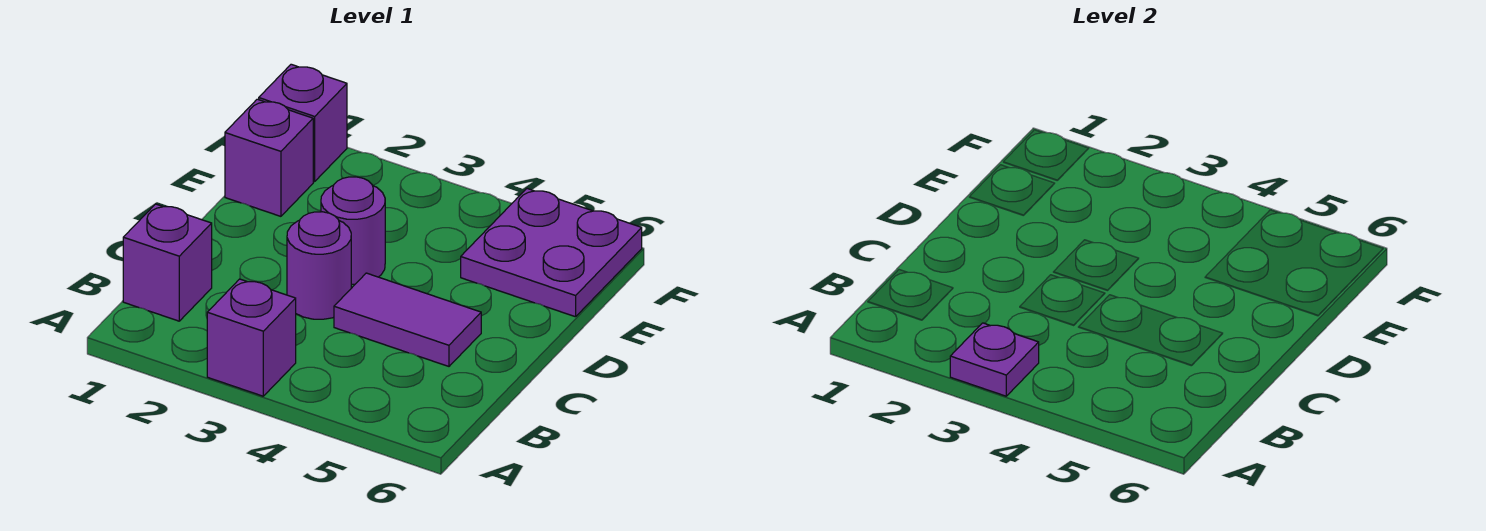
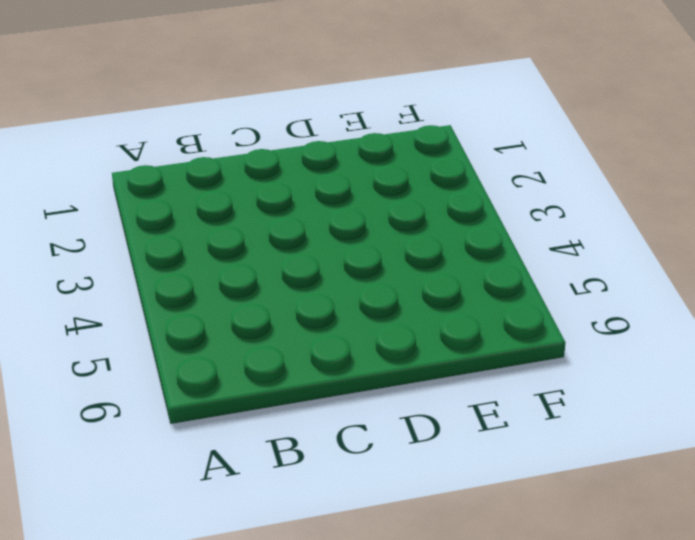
none -> purple 1x1 brick [207,279,296,396]
none -> purple 1x1 brick [123,204,212,321]

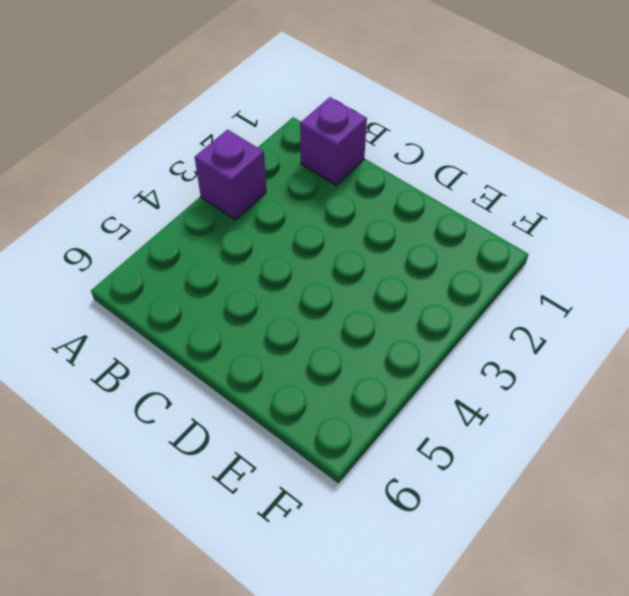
none -> purple 1x1 round brick [287,212,351,319]
none -> purple 1x2 tile [334,273,481,366]

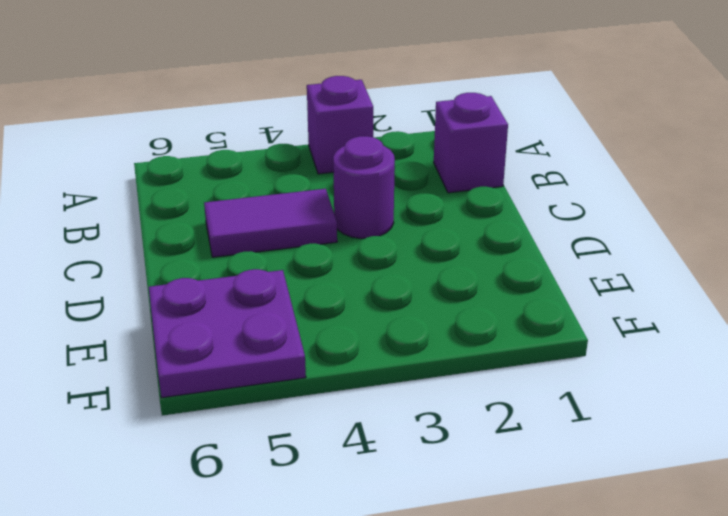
none -> purple 1x1 round brick [321,177,385,284]
none -> purple 1x1 brick [225,99,313,216]

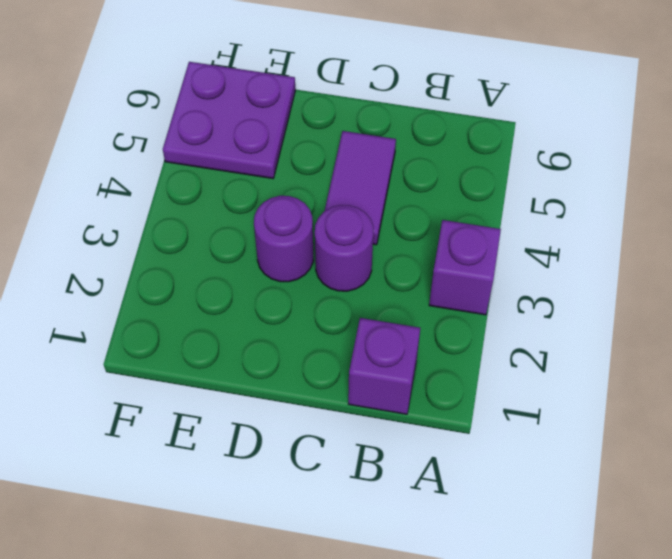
none -> purple 1x1 brick [225,99,313,216]
none -> purple 1x1 brick [259,64,347,181]

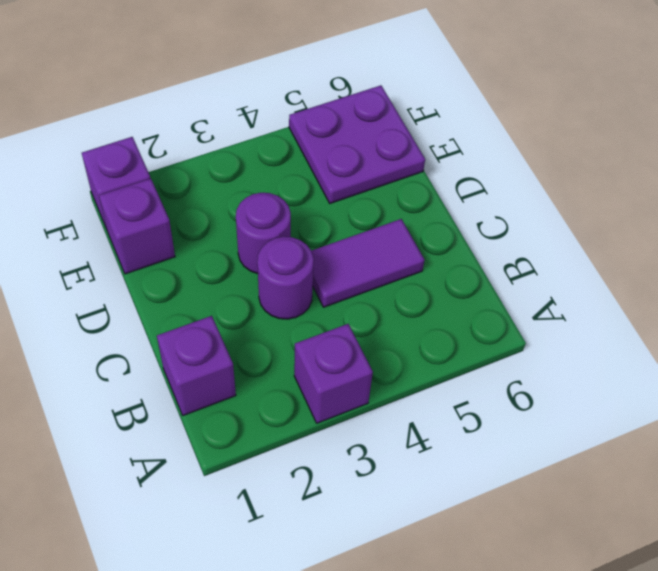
none -> purple 1x1 plate [950,323,1039,396]

